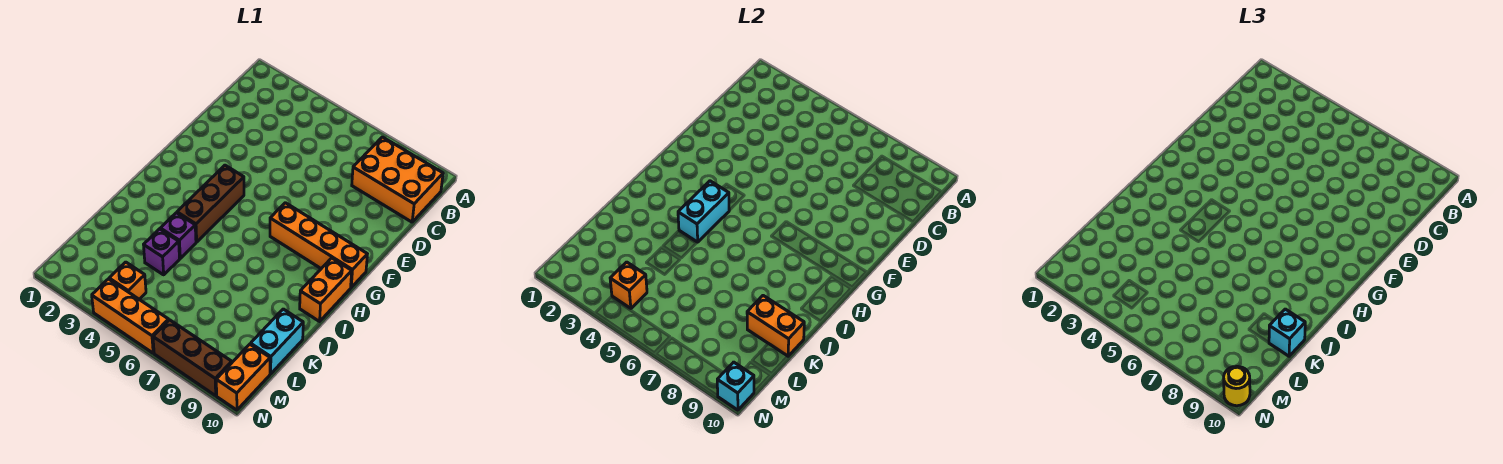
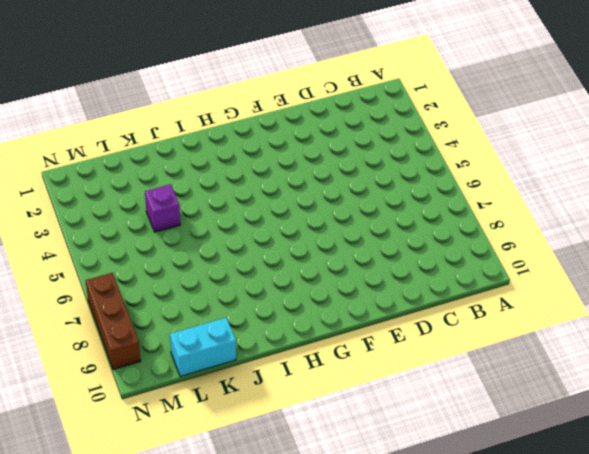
none -> orange 2x3 brick [352,137,443,222]
none -> brown 1x3 brick [177,165,244,242]
none -> orange 1x4 brick [270,203,367,287]

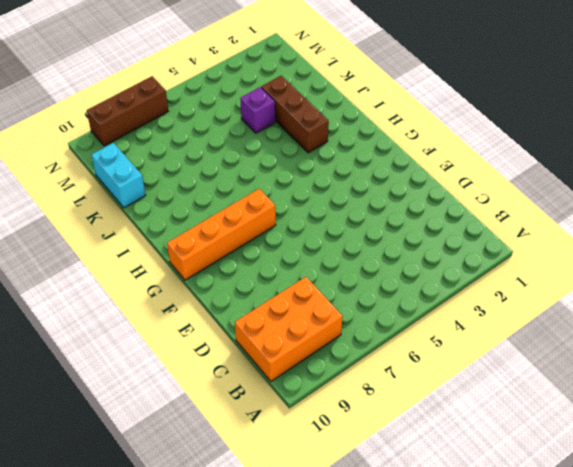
brown 1x3 brick [261,76,329,153] -> brown 1x3 brick moved to [177,165,244,242]
none -> orange 1x2 brick [300,258,352,321]
none -> purple 1x1 brick [160,213,196,258]
none -> orange 1x1 brick [109,262,146,299]

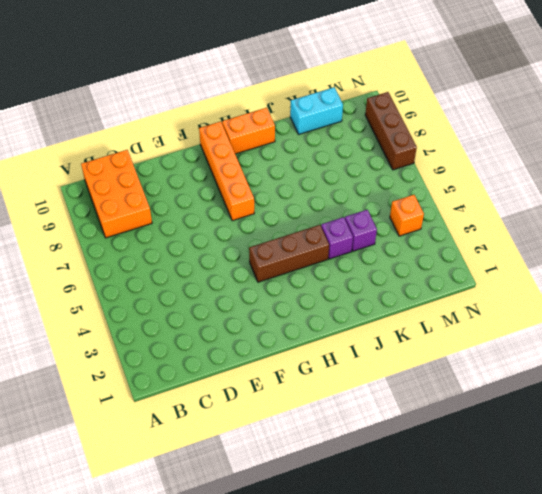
none -> orange 1x2 brick [216,344,270,410]
none -> orange 1x3 brick [92,279,169,353]
none -> cyan 1x2 brick [678,181,729,242]

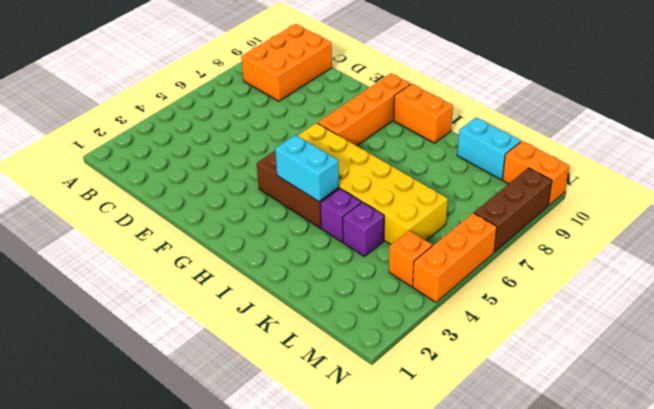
yellow 2x6 brick [298,123,448,244] -> none
none -> orange 1x2 brick [747,296,804,356]
none -> orange 1x1 brick [610,262,647,308]
none -> cyan 1x1 brick [717,362,754,410]

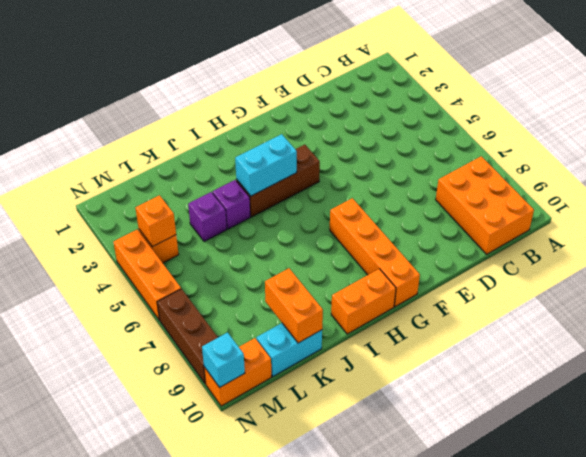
none -> cyan 1x1 brick [1269,309,1305,356]
none -> yellow 1x1 round brick [1224,366,1250,406]

